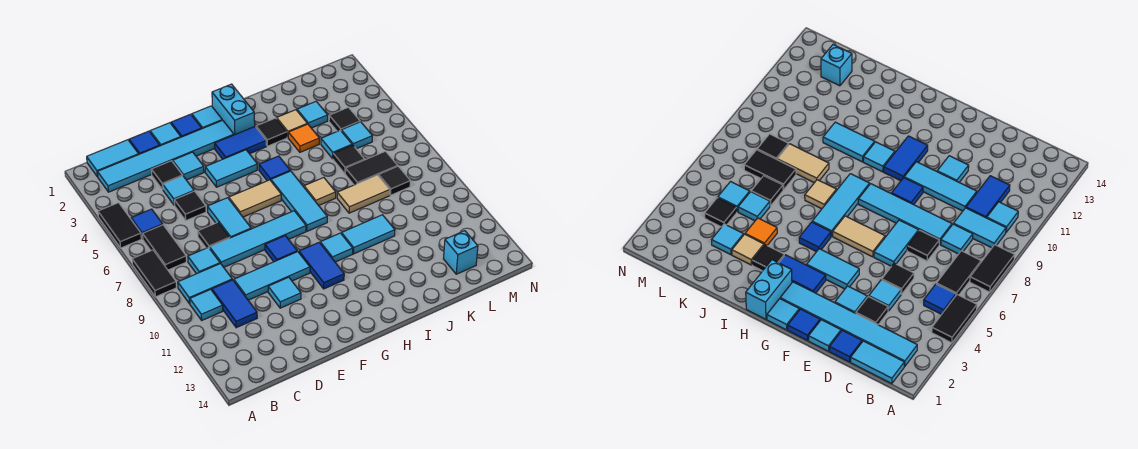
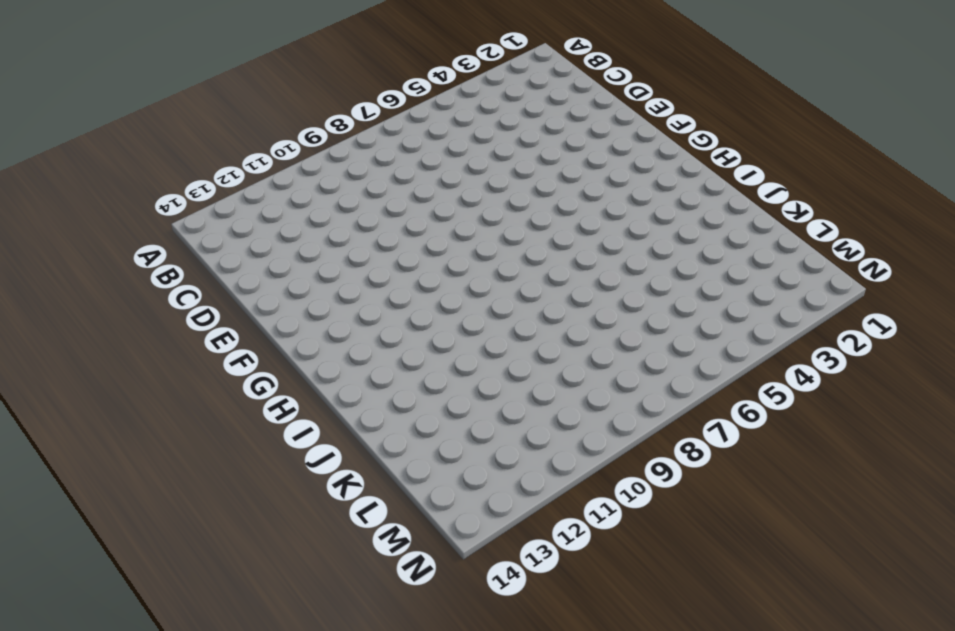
none -> black 1x2 tile [98,203,141,248]
none -> black 1x2 tile [132,250,176,297]
none -> cyan 1x2 tile [87,140,139,177]
none -> cyan 1x6 tile [98,120,234,192]

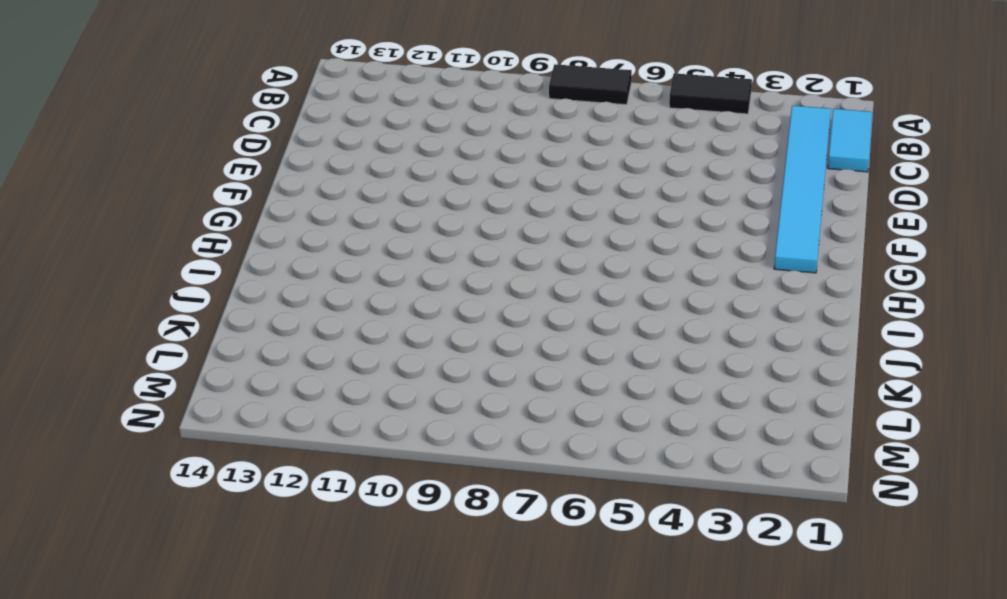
none -> blue 1x1 tile [131,209,163,239]
none -> black 1x2 tile [143,225,186,270]
none -> cyan 1x2 tile [178,264,232,304]
none -> cyan 1x1 tile [190,289,223,320]

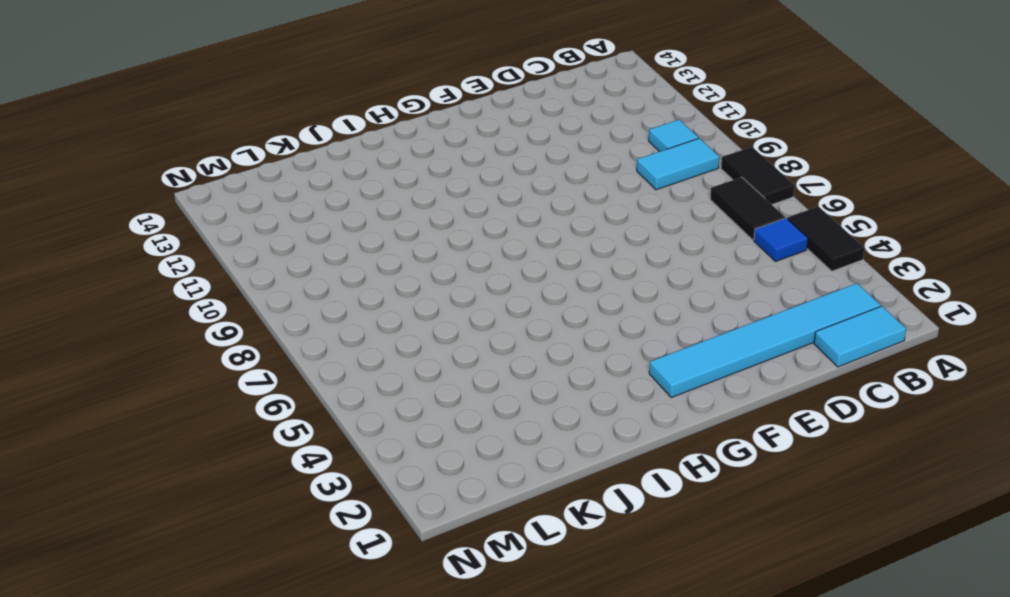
none -> cyan 1x1 tile [188,247,220,274]
none -> blue 1x2 tile [212,280,257,328]
none -> blue 1x1 tile [129,131,160,154]
none -> black 1x1 tile [151,161,183,189]

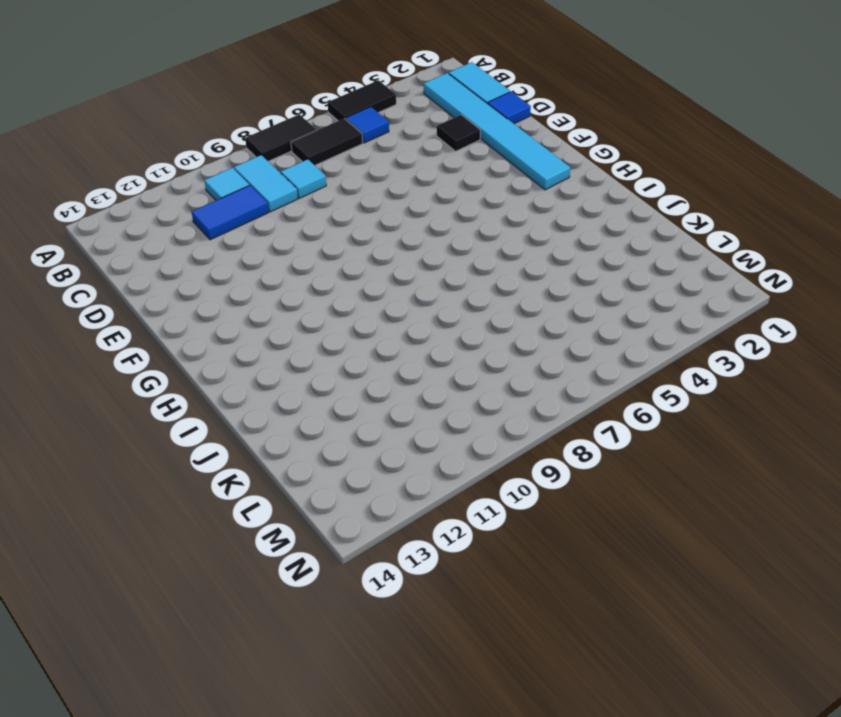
none -> cyan 1x1 tile [163,176,194,205]
none -> black 1x1 tile [174,191,206,220]
none -> black 1x1 tile [198,223,230,248]
none -> cyan 1x4 tile [210,211,306,267]

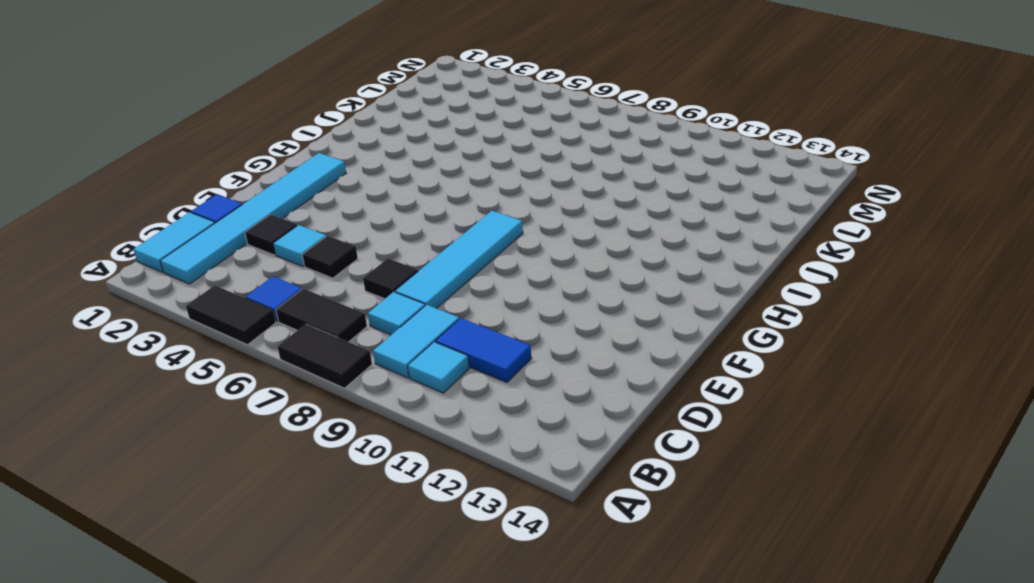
none -> cyan 1x3 tile [234,252,310,300]
none -> cyan 1x1 tile [150,123,181,146]
none -> cyan 1x1 tile [173,152,204,180]
none -> cyan 1x2 tile [207,198,251,238]

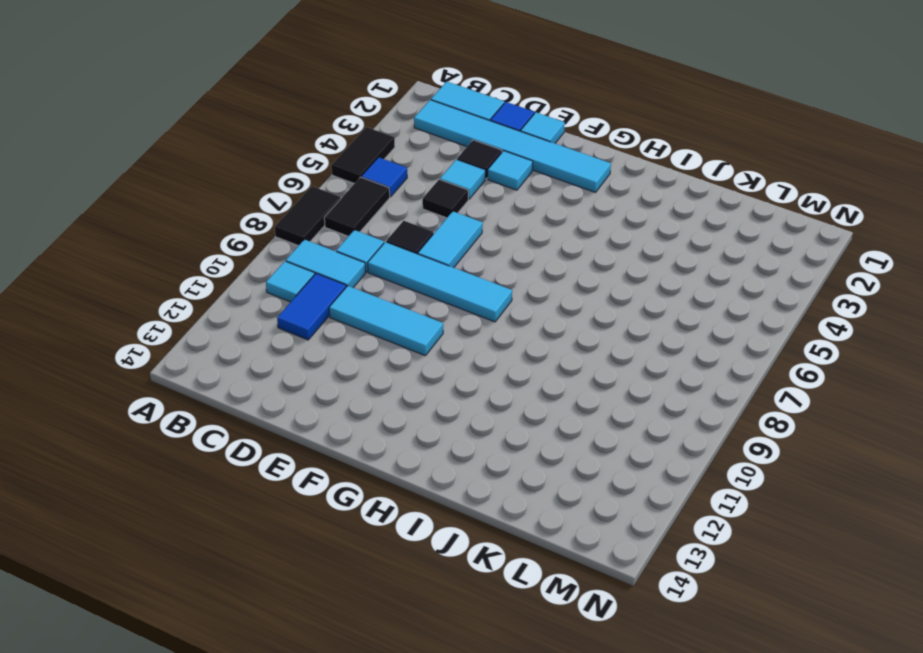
none -> cyan 1x1 tile [268,277,301,308]
none -> blue 1x1 tile [171,114,202,137]
none -> cyan 1x2 tile [205,150,257,187]
none -> tan 1x2 tile [229,180,281,217]

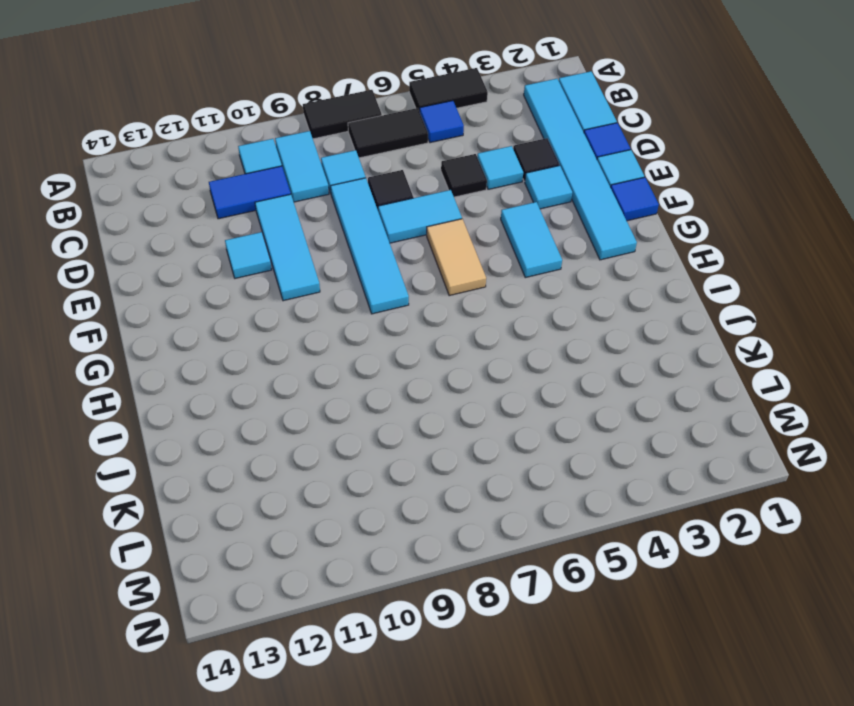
none -> blue 1x1 tile [265,236,297,262]
none -> cyan 1x1 tile [192,106,222,129]
none -> blue 1x2 tile [215,127,266,159]
none -> blue 1x2 tile [299,243,344,289]

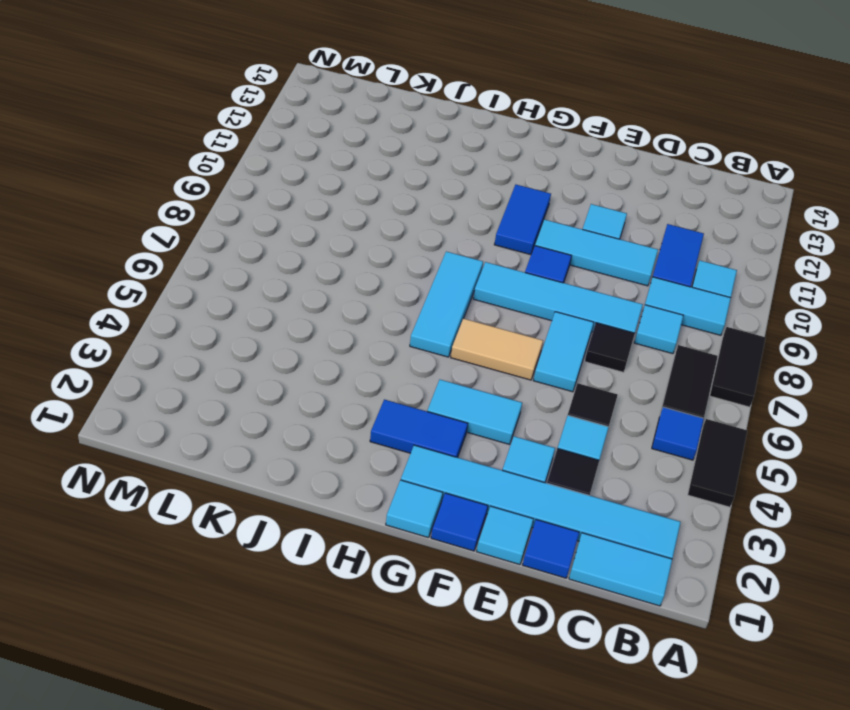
none -> cyan 1x2 brick [212,84,255,135]
none -> blue 1x1 tile [259,156,290,181]
none -> cyan 1x1 tile [320,233,353,262]
none -> black 1x1 tile [256,118,287,146]

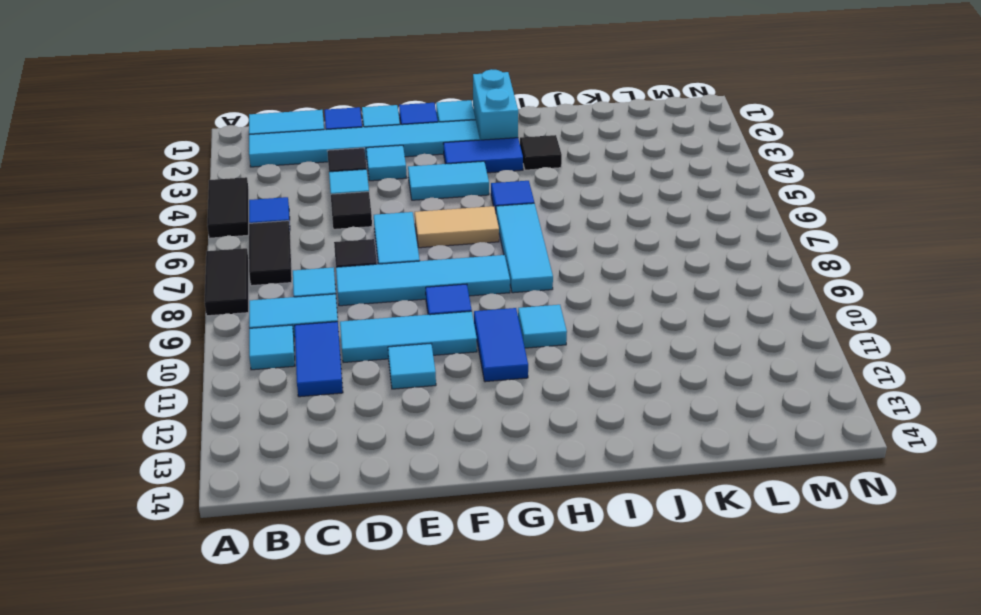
none -> tan 1x1 tile [304,178,336,205]
none -> cyan 1x2 tile [342,215,395,254]
none -> tan 1x1 tile [277,110,307,137]
none -> orange 1x1 tile [288,124,319,152]

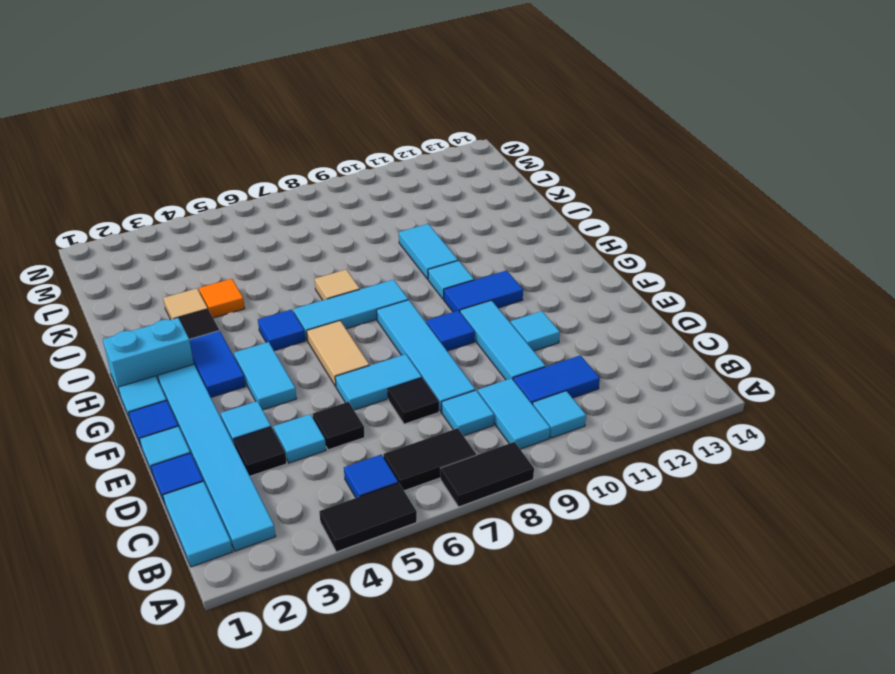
none -> tan 1x2 tile [337,175,390,213]
none -> cyan 1x1 tile [297,102,328,128]
none -> cyan 1x1 tile [321,130,352,159]
none -> black 1x1 tile [333,145,365,173]

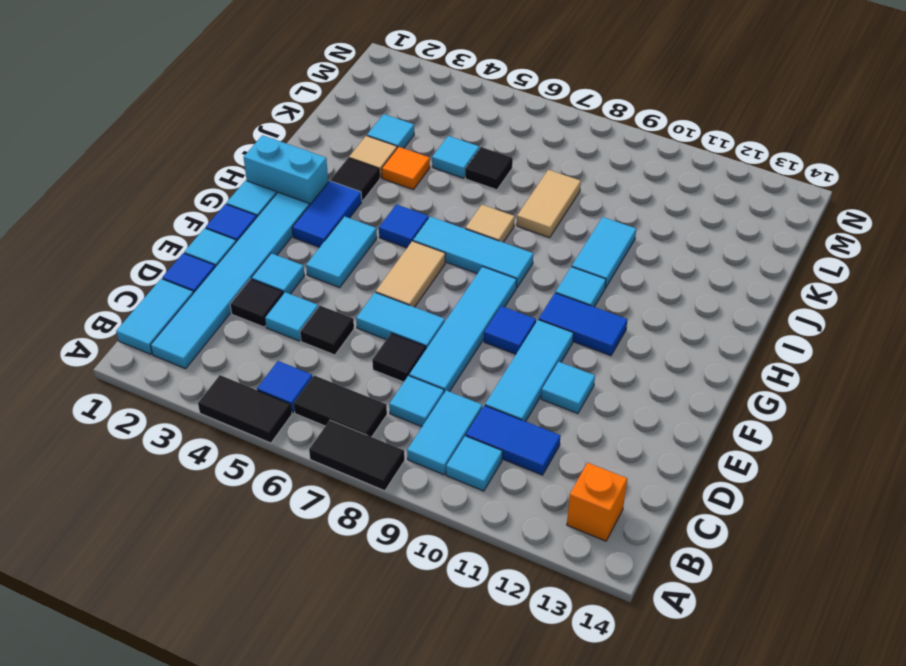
orange 1x1 brick [567,463,627,541] -> none
none -> black 1x2 tile [345,151,397,185]
none -> black 1x1 tile [329,107,360,131]
none -> cyan 1x1 tile [341,122,372,149]
none -> black 1x1 tile [379,166,410,195]

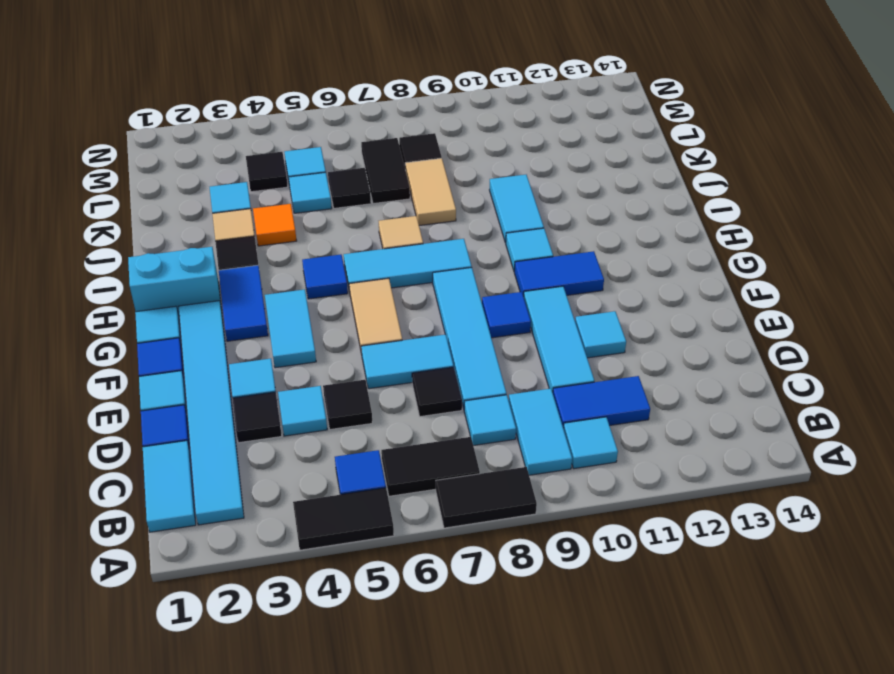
none -> cyan 1x1 brick [443,231,478,274]

